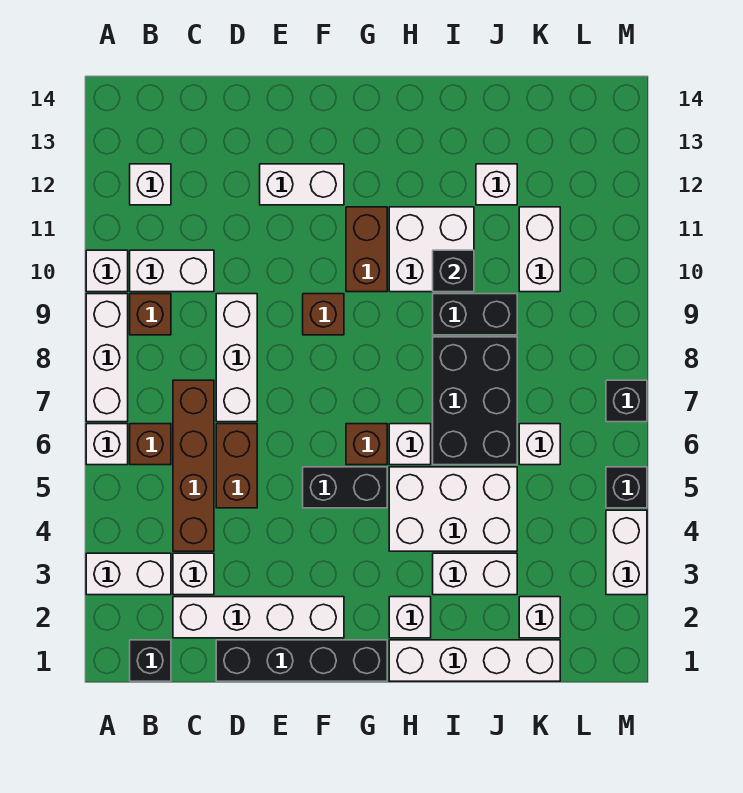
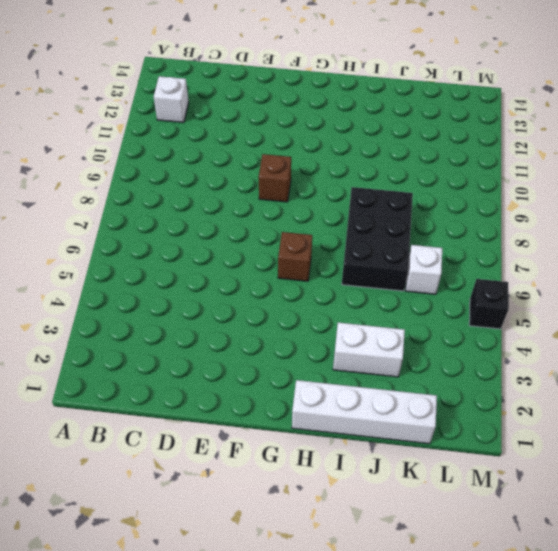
none -> white 1x2 brick [86,553,171,595]
none -> white 1x1 brick [86,424,128,465]
none -> white 1x3 brick [86,294,128,422]
none -> white 1x1 brick [86,250,128,292]

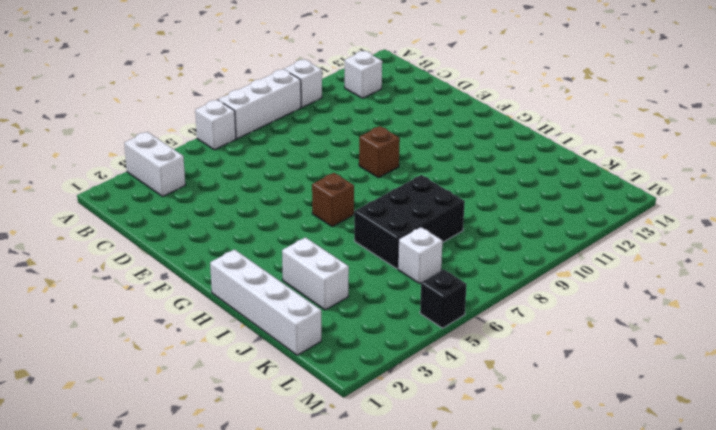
none -> black 1x1 brick [130,640,171,681]
none -> brown 1x1 brick [130,424,171,465]
none -> brown 1x1 brick [130,294,171,335]
none -> white 1x2 brick [130,250,214,292]

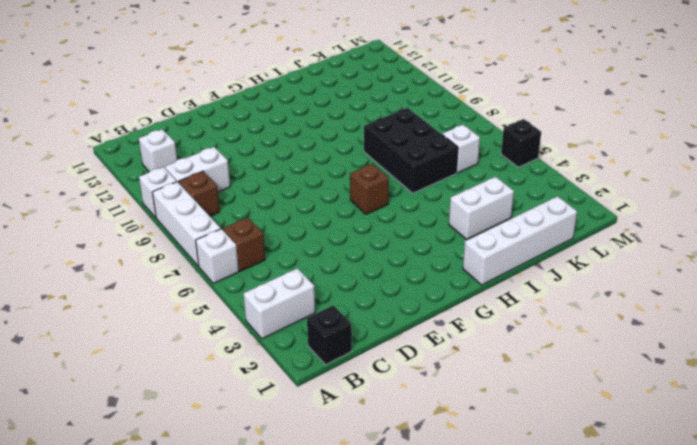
none -> white 1x4 brick [173,597,344,638]
none -> white 1x1 brick [173,553,214,595]
none -> brown 1x4 brick [173,380,214,551]
none -> black 1x4 brick [216,640,387,681]

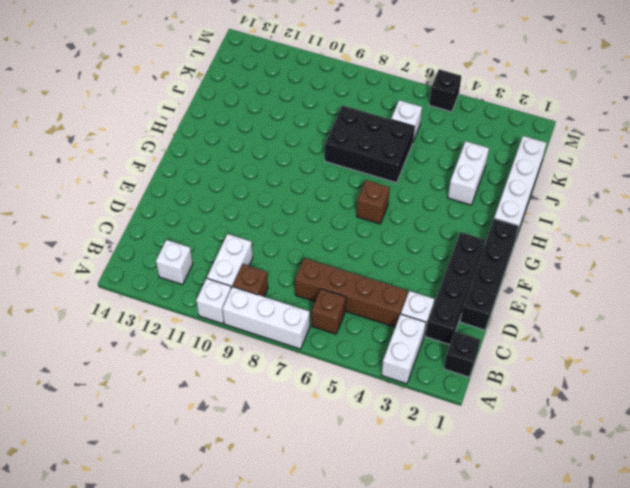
black 1x4 brick [426,232,485,345] -> white 1x4 brick [173,597,344,638]
none -> white 1x1 brick [86,424,128,465]
none -> brown 1x2 brick [216,424,257,508]
none -> white 1x3 brick [216,294,257,422]
none -> white 1x2 brick [260,164,344,205]

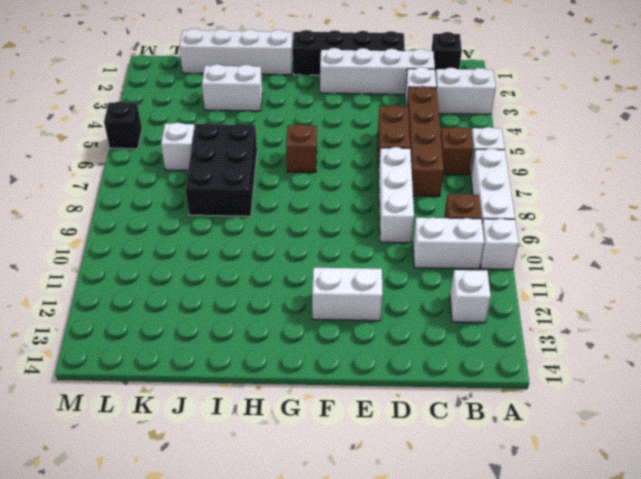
none -> black 1x2 brick [303,467,387,508]
none -> brown 1x1 brick [303,294,344,335]
none -> brown 1x2 brick [346,207,387,292]
none -> white 1x1 brick [389,597,431,638]

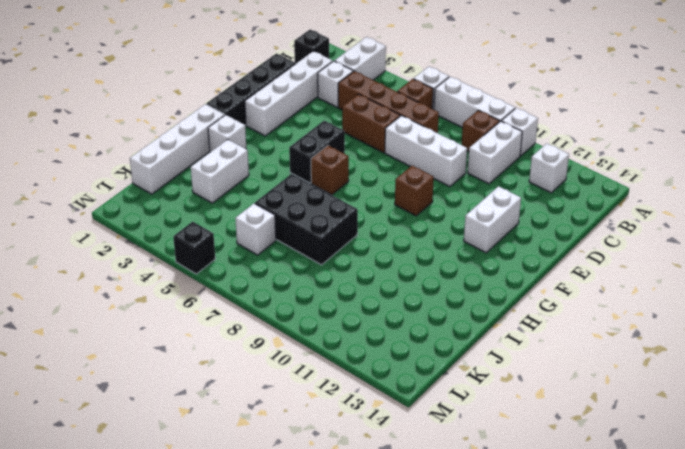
none -> brown 1x2 brick [346,207,387,292]
none -> white 2x3 brick [389,467,517,551]
none -> white 1x1 brick [389,424,431,465]
none -> white 2x2 brick [389,207,474,292]

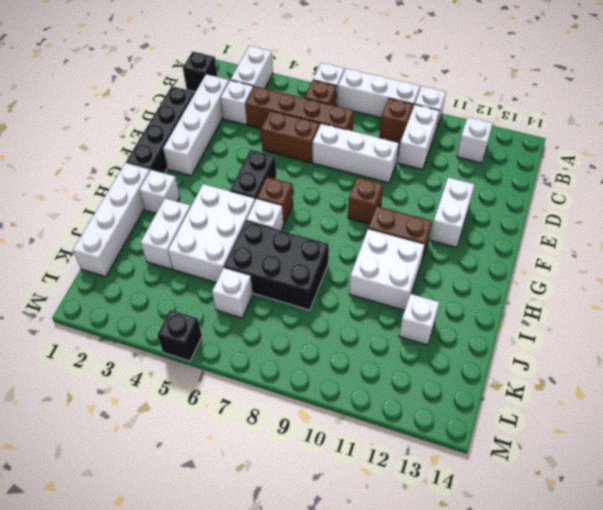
none -> black 1x2 brick [433,294,517,335]
none -> white 1x1 brick [519,597,560,638]
none -> white 1x2 brick [519,207,560,292]
none -> white 1x2 brick [606,510,647,595]

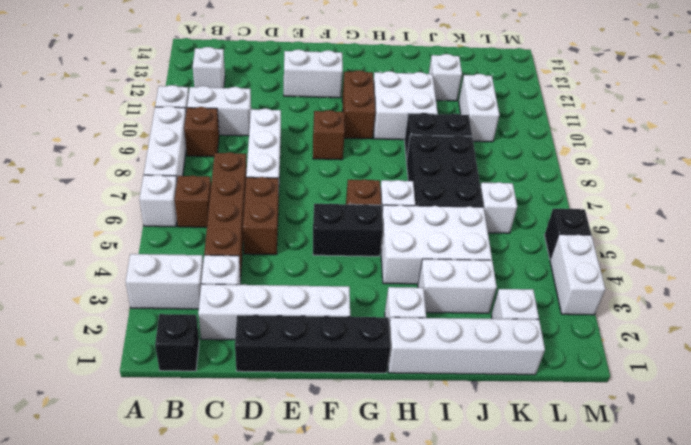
none -> black 1x1 brick [606,380,647,422]
none -> black 1x1 brick [433,250,474,292]

